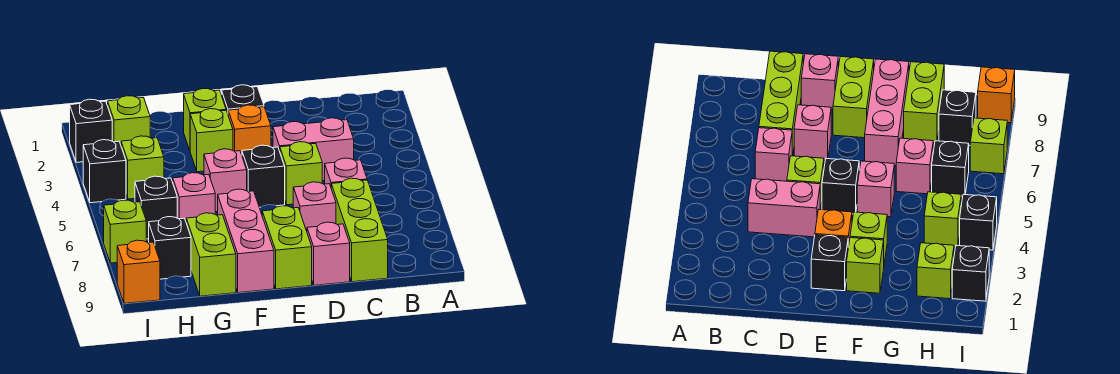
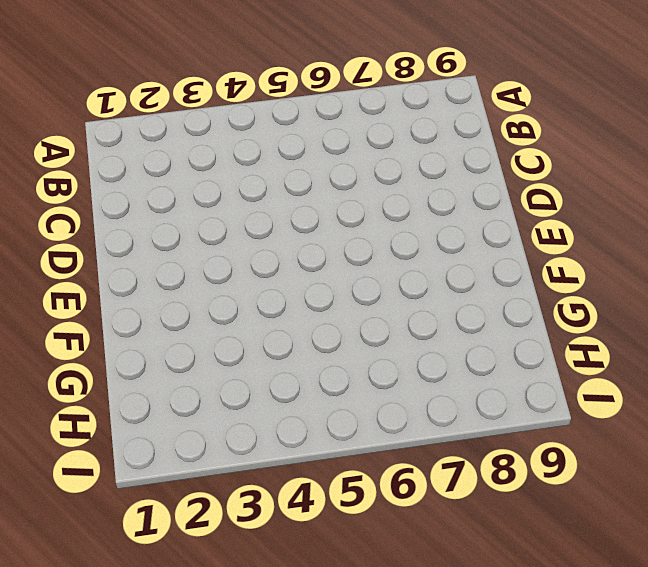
none -> pink 1x2 brick [273,118,354,181]
none -> pink 1x1 brick [325,158,367,186]
none -> lime 1x3 brick [331,178,388,282]

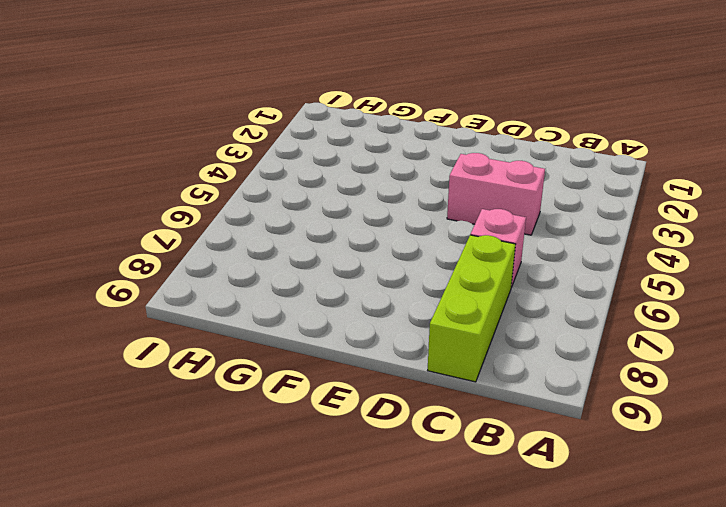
none -> lime 1x1 brick [280,142,322,205]
none -> pink 1x1 brick [293,182,336,231]
none -> pink 1x1 brick [307,222,350,285]

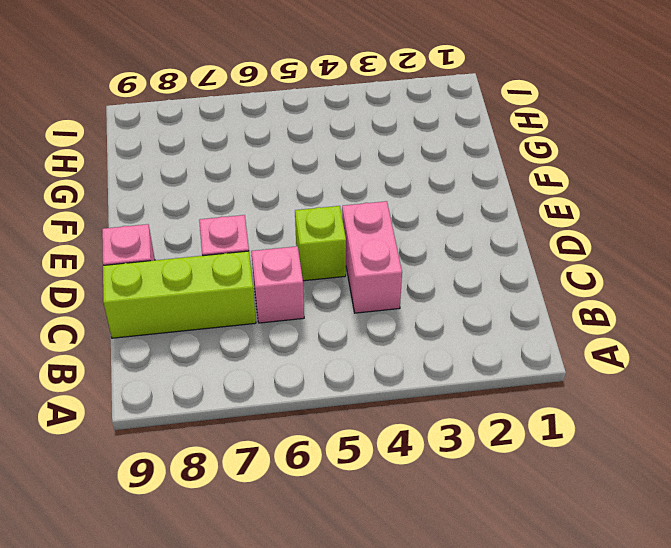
none -> black 1x1 brick [221,85,264,113]
none -> orange 1x1 brick [228,105,271,155]
none -> black 1x1 brick [242,145,285,207]

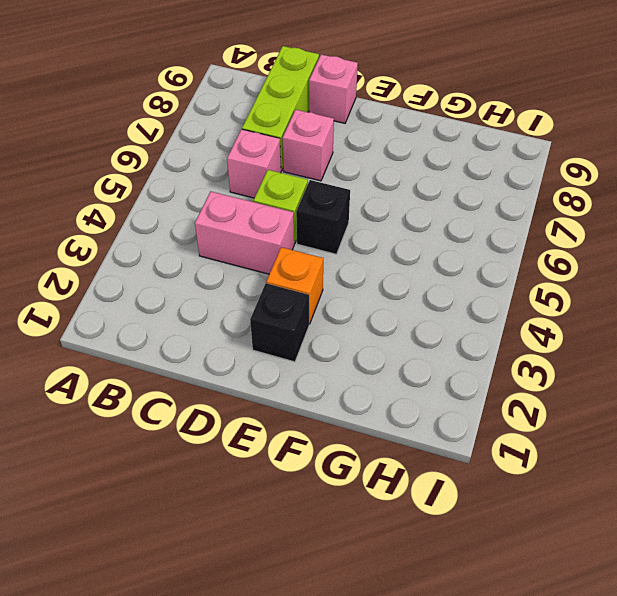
none -> lime 1x2 brick [262,206,312,289]
none -> lime 1x1 brick [184,89,226,150]
none -> lime 1x1 brick [190,109,233,172]

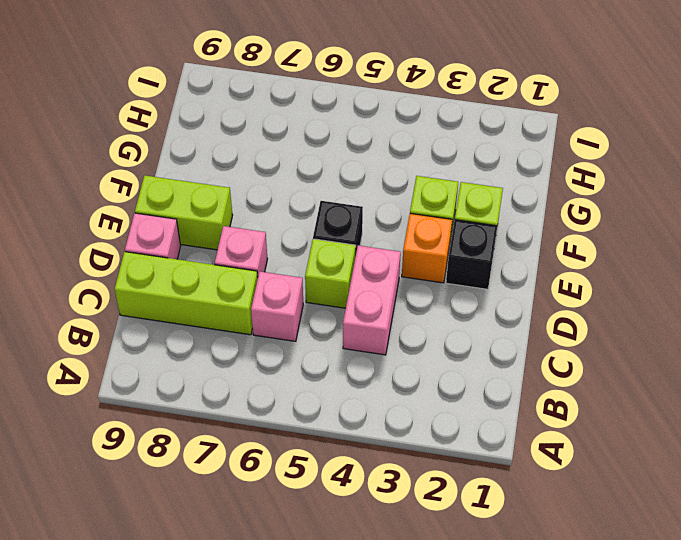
none -> pink 1x1 brick [204,149,247,212]
none -> pink 1x3 brick [218,189,274,293]
none -> pink 1x1 brick [173,173,215,221]

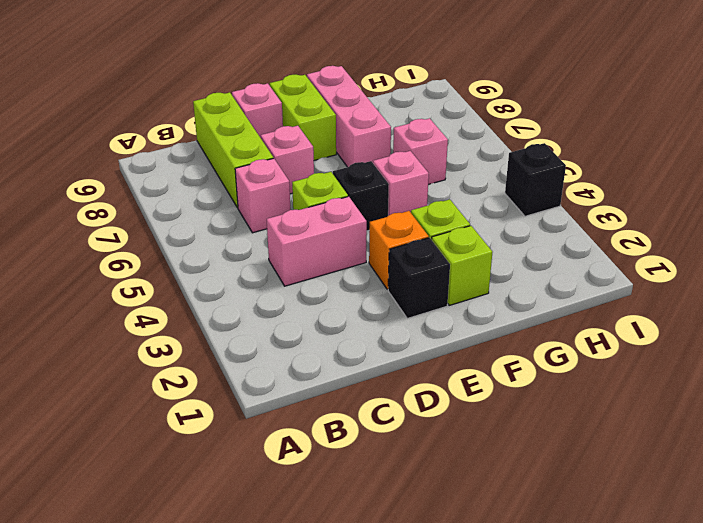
none -> lime 1x2 brick [186,213,236,296]
none -> lime 1x1 brick [108,96,150,145]
none -> lime 1x1 brick [121,136,164,199]

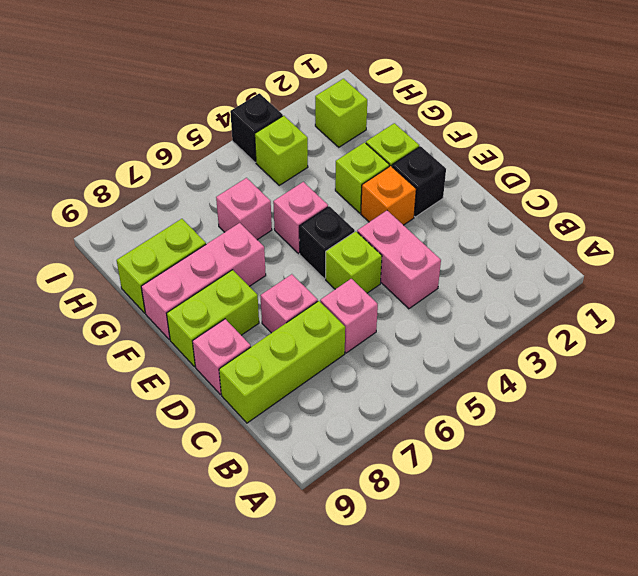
none -> black 1x1 brick [135,176,177,239]
none -> black 1x1 brick [149,217,191,279]
none -> black 1x1 brick [70,99,112,162]

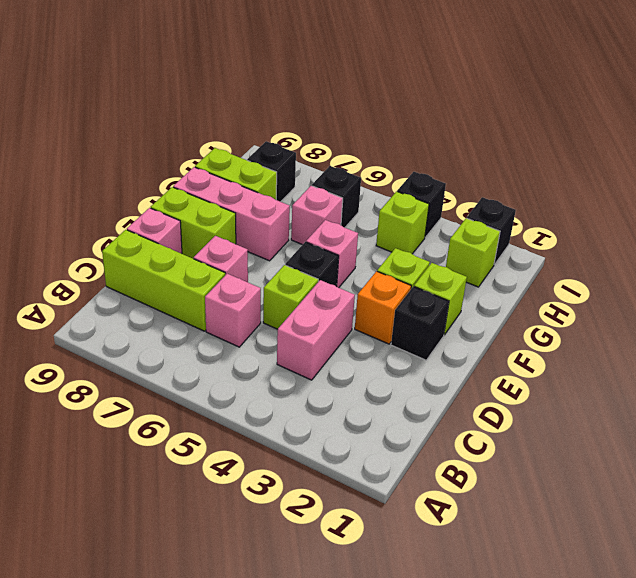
none -> lime 1x1 brick [104,200,146,263]
none -> orange 1x1 brick [117,240,160,303]

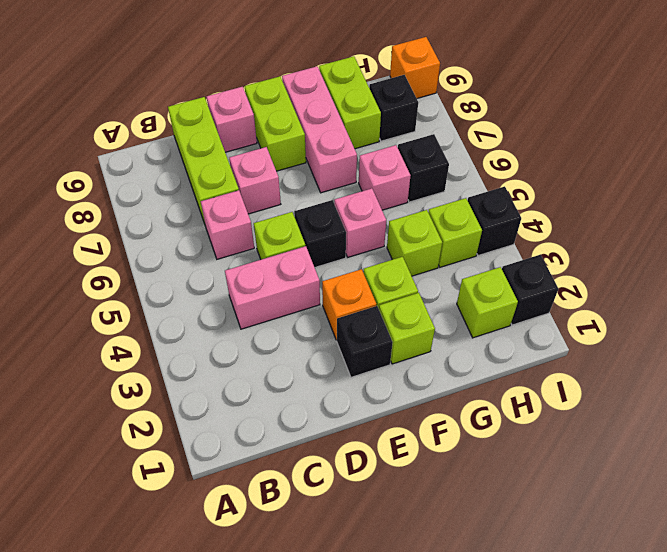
lime 1x1 brick [387,210,442,276] -> lime 1x1 brick moved to [104,200,146,263]

